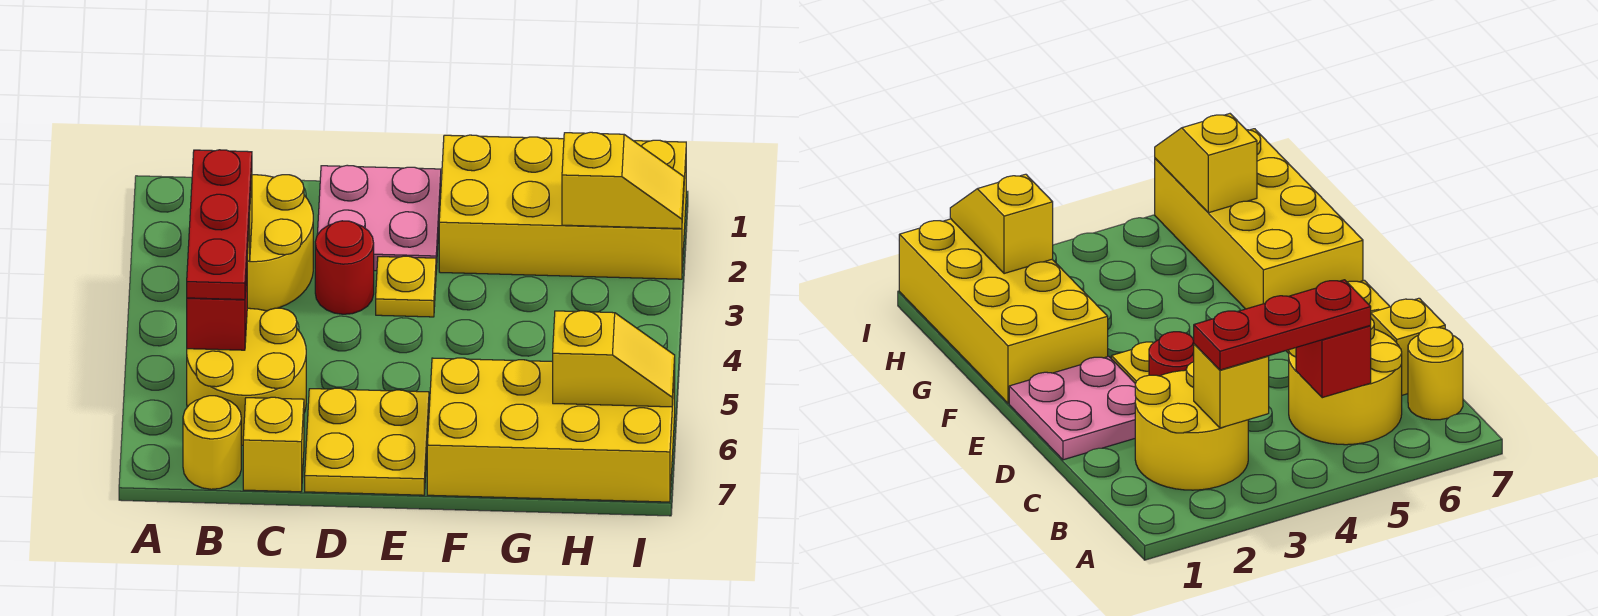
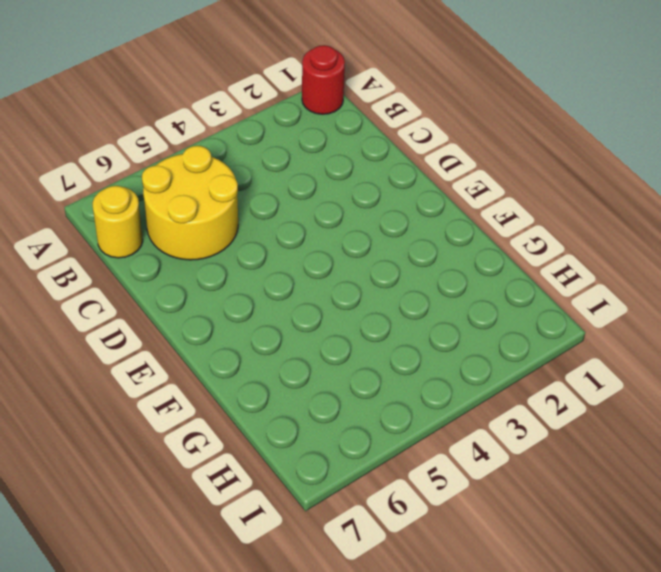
red 1x1 round brick [302,45,345,114] -> red 1x1 round brick moved to [315,221,374,314]
none -> yellow 2x2 round brick [247,175,313,311]
none -> yellow 1x1 brick [243,397,304,492]
none -> pink 2x2 plate [317,165,441,271]

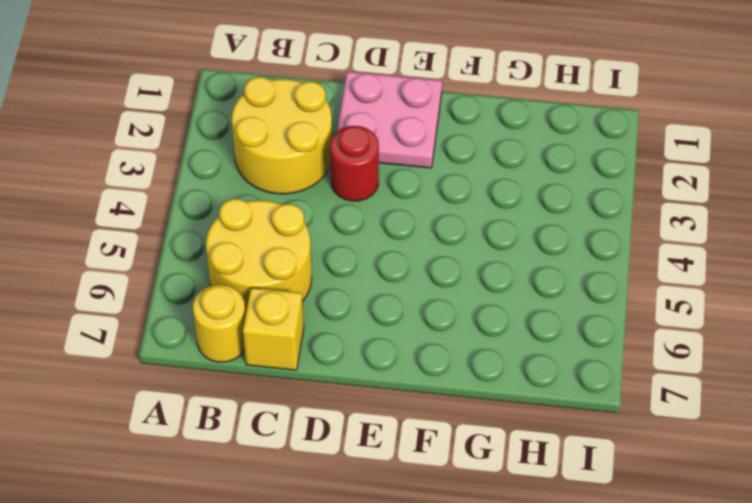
none -> yellow 2x2 plate [305,388,429,495]
none -> yellow 1x1 plate [376,256,436,317]
none -> yellow 2x4 brick [439,135,686,279]

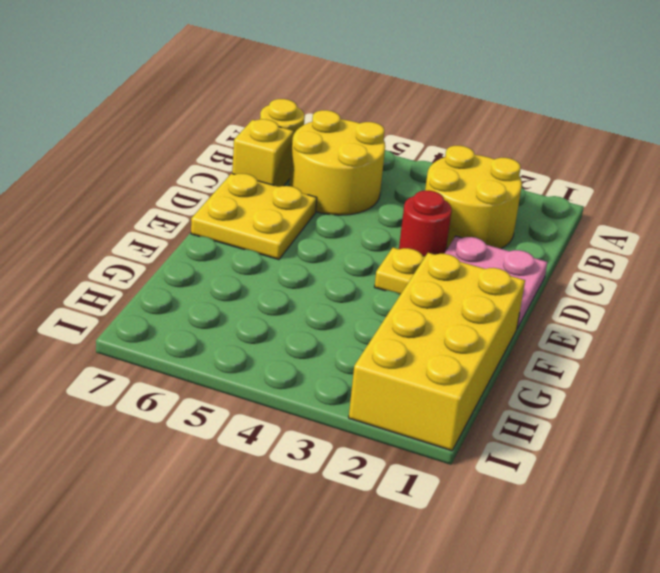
none -> yellow 2x4 brick [427,358,675,502]
none -> yellow 1x1 brick [1194,344,1269,428]
none -> red 1x1 brick [187,273,247,350]

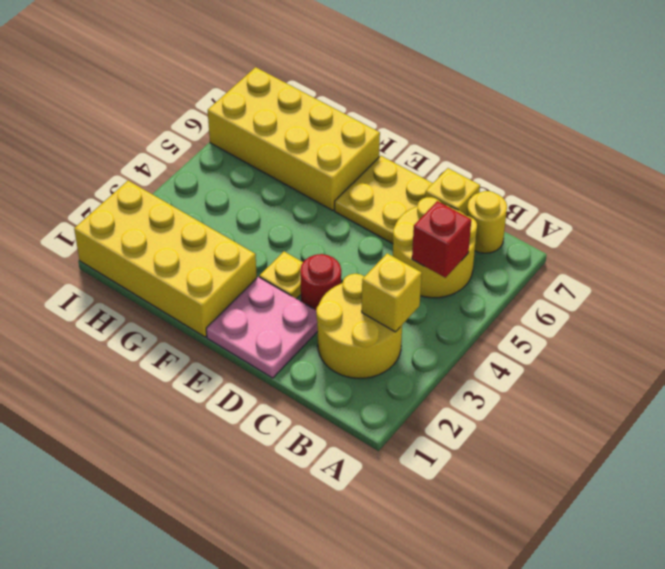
none -> yellow 1x2 slope [562,132,684,229]
none -> yellow 1x2 slope [553,311,675,407]
none -> red 1x3 plate [187,150,252,300]

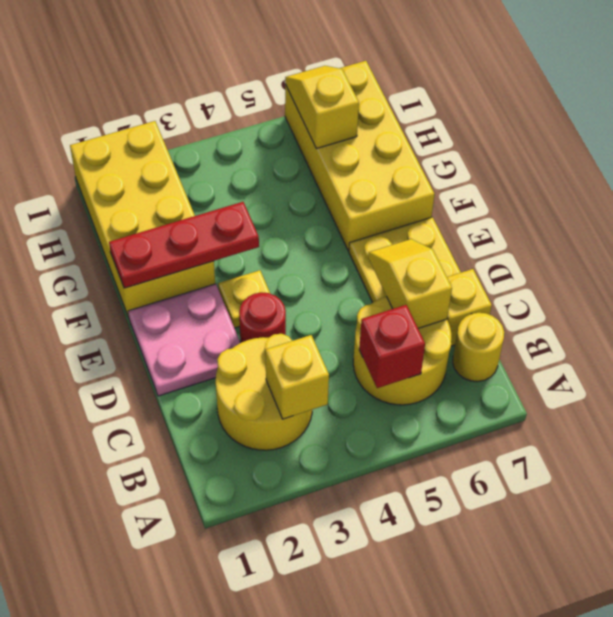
yellow 1x2 slope [368,239,452,328] -> yellow 1x2 slope moved to [562,132,684,229]
red 1x3 plate [109,202,259,288] -> red 1x3 plate moved to [187,150,252,300]

